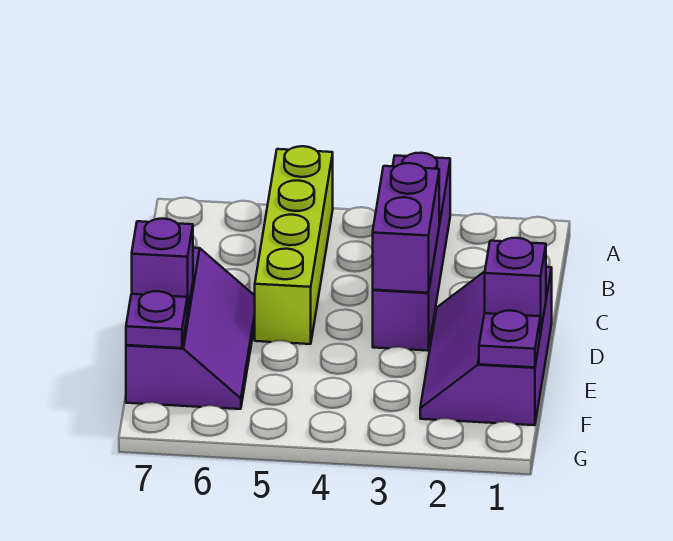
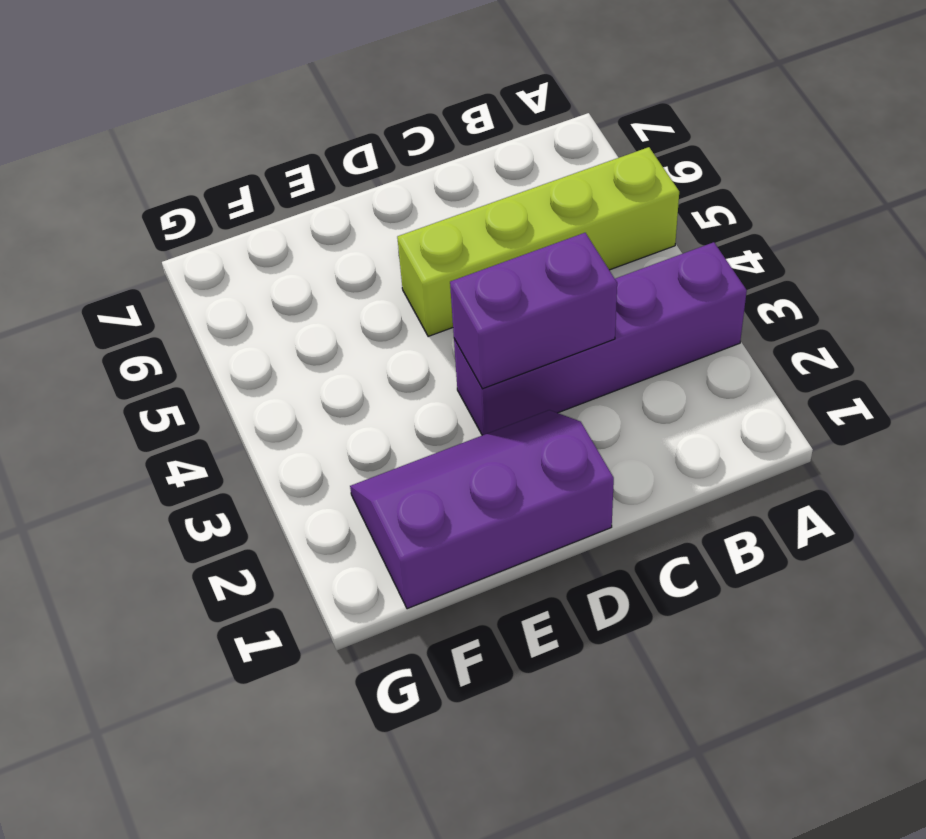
none -> purple 2x3 slope [126,248,255,409]
none -> purple 1x1 brick [485,238,546,333]

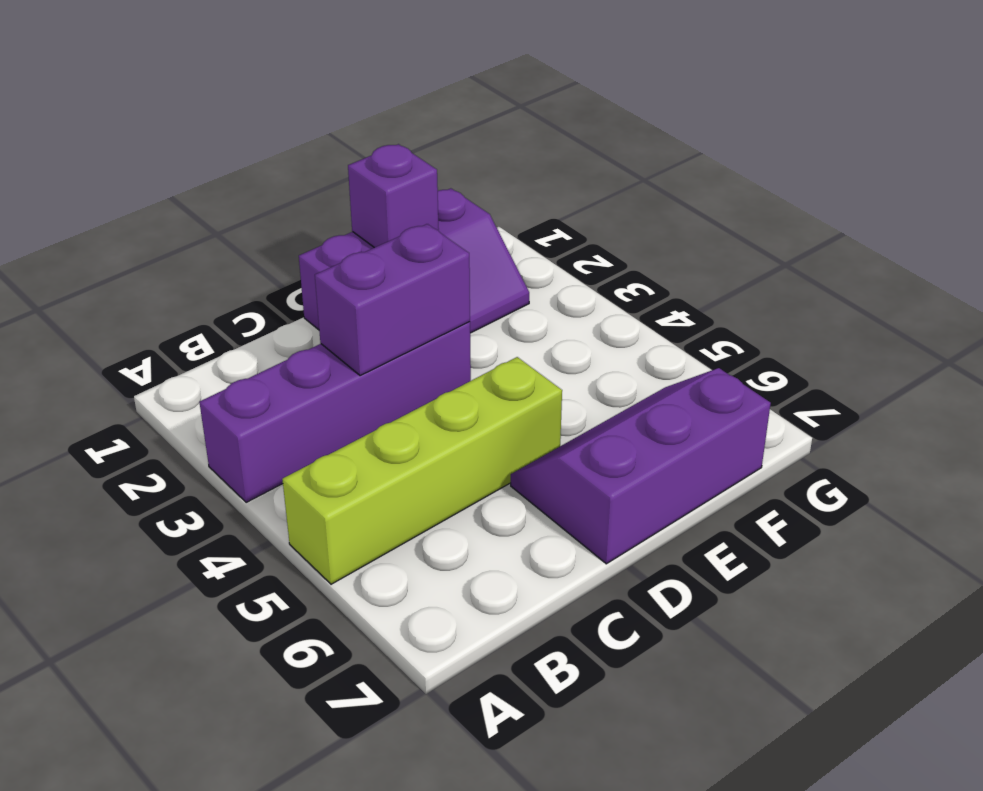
none -> purple 1x1 brick [132,219,193,314]
none -> purple 1x1 plate [479,311,540,367]

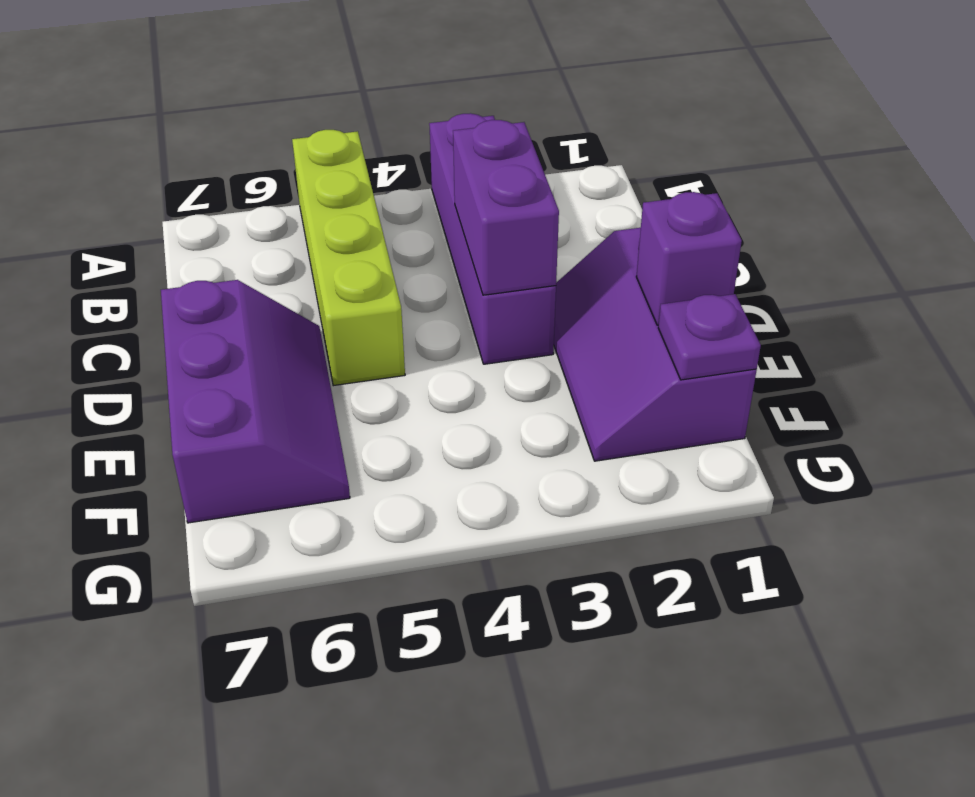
none -> purple 1x1 brick [132,219,193,314]
none -> purple 1x1 plate [126,291,187,348]

